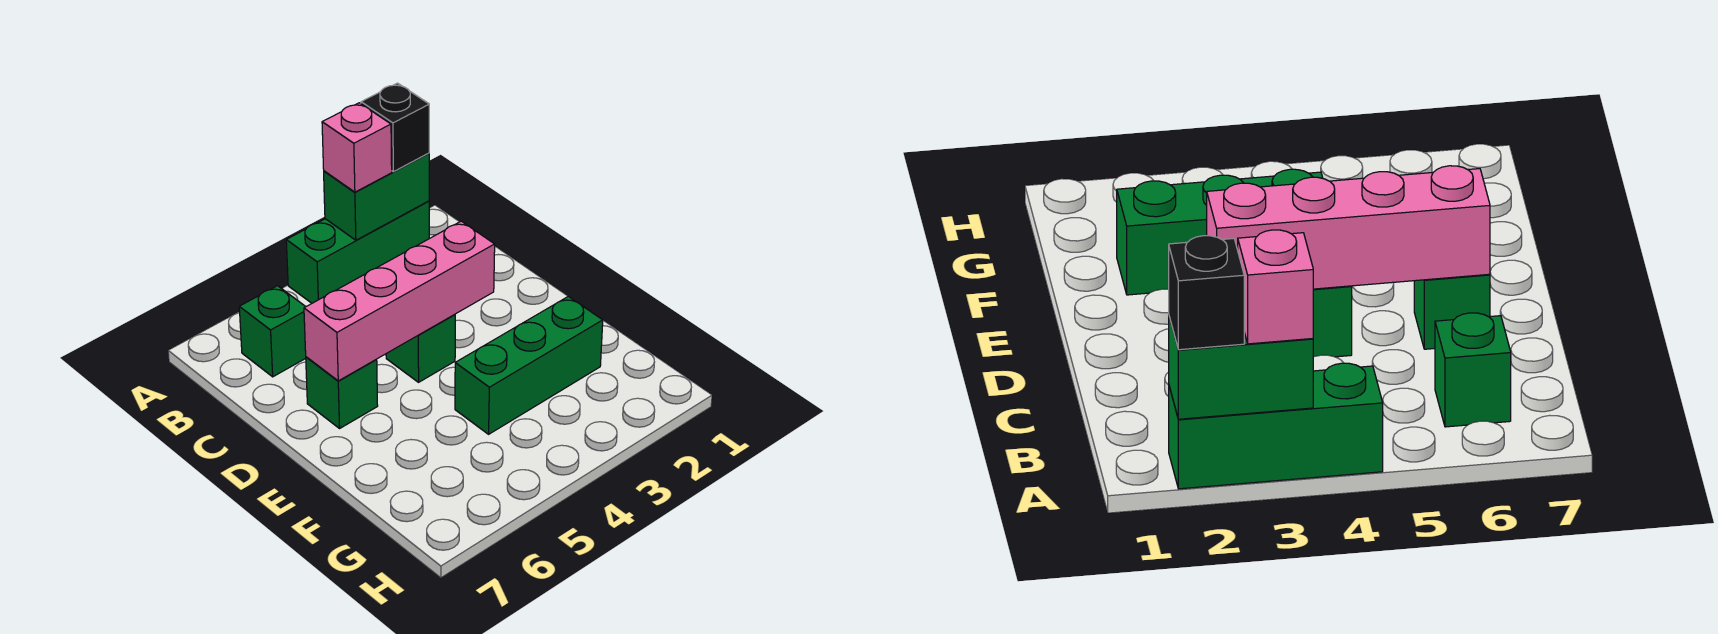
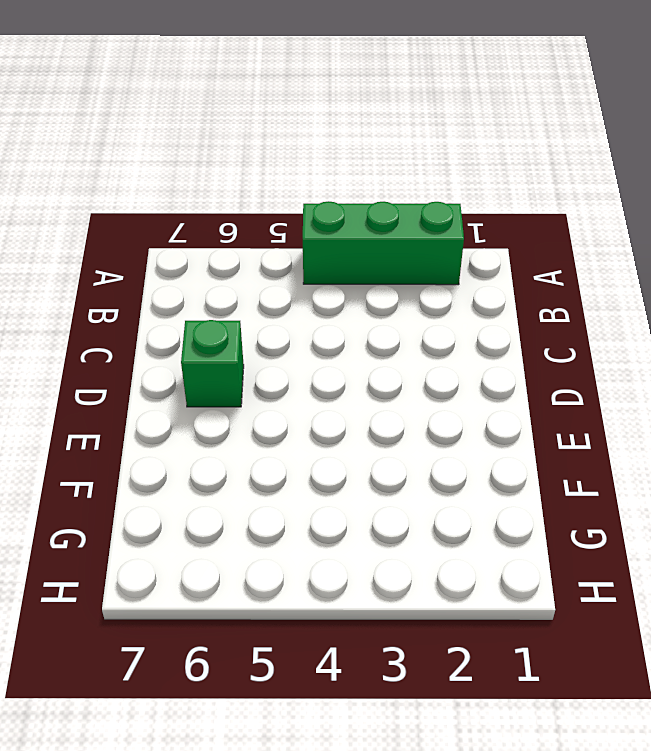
none -> green 1x1 brick [239,286,306,377]
none -> green 1x1 brick [386,314,455,382]

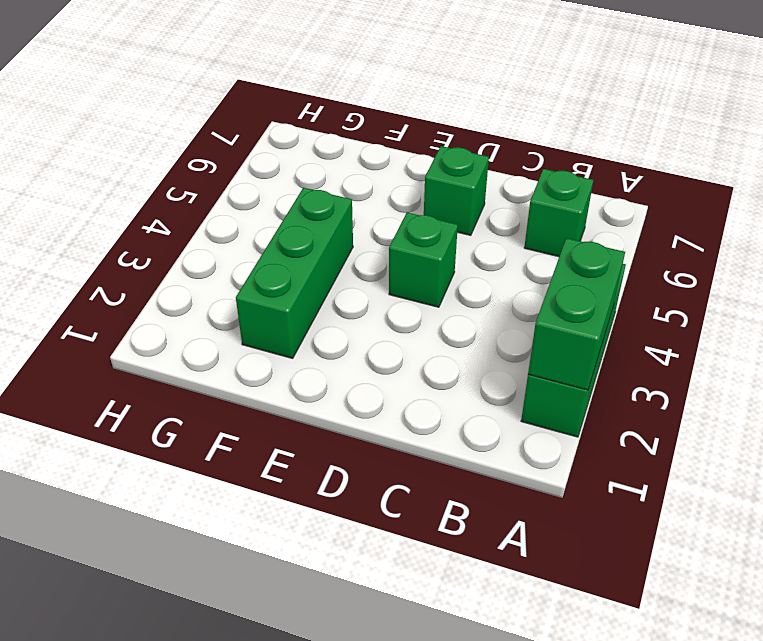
none -> pink 1x4 brick [304,221,495,381]
none -> black 1x1 brick [361,83,429,172]

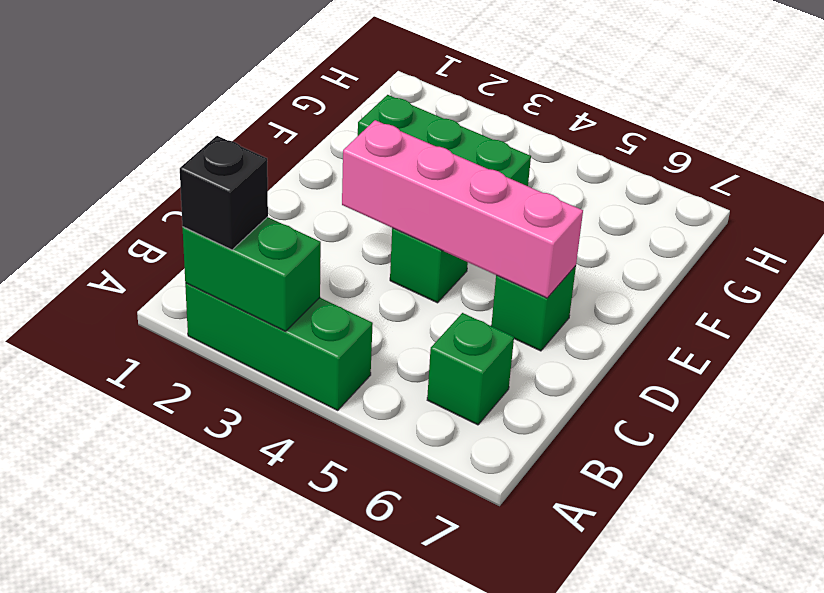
none -> pink 1x1 brick [322,103,392,192]

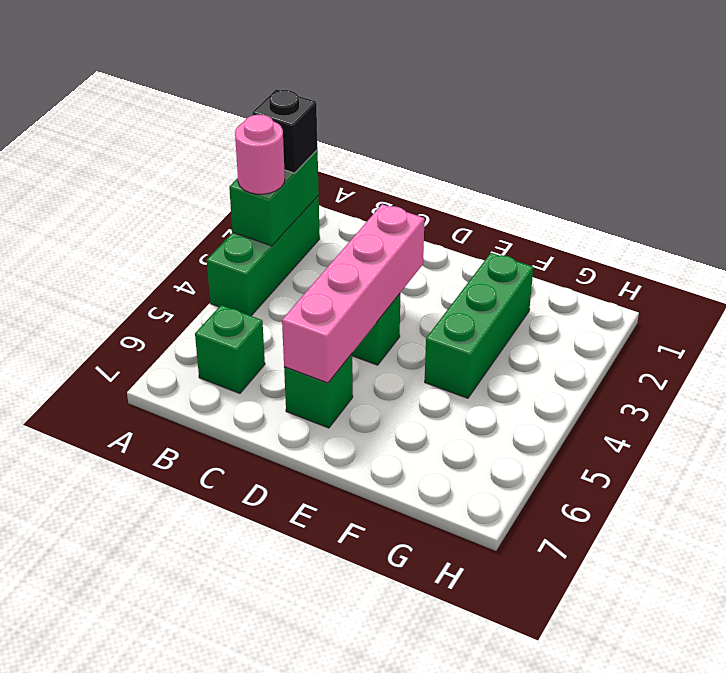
pink 1x1 round brick [235,115,285,194] -> pink 1x1 brick [322,103,392,192]

